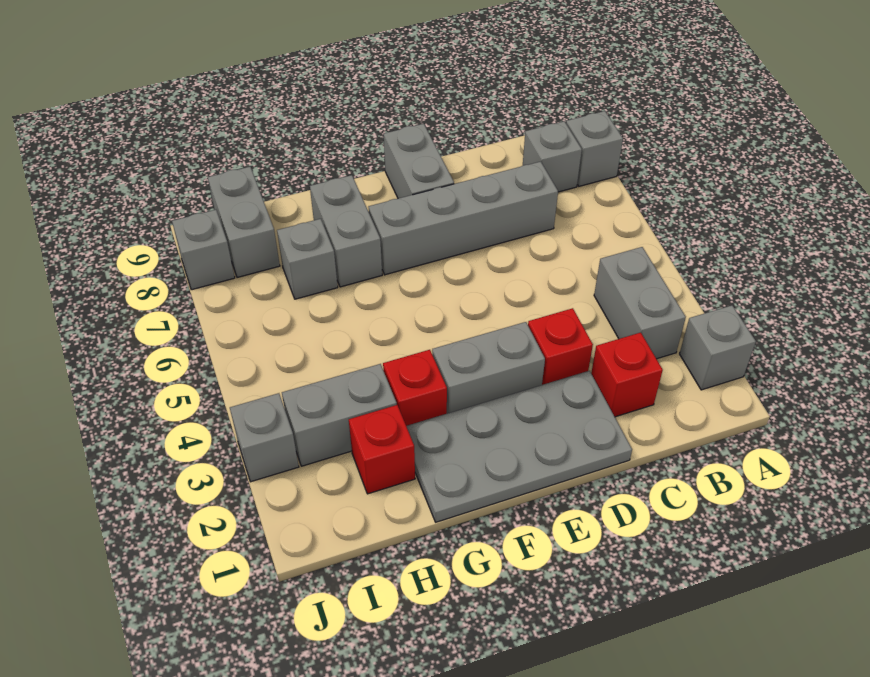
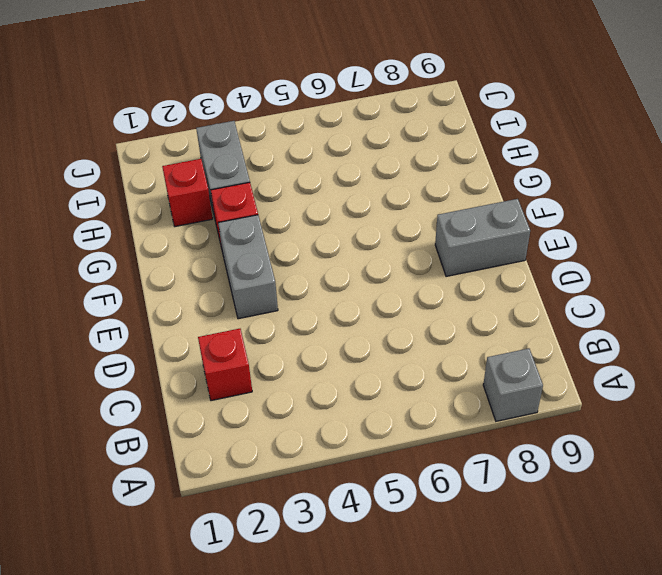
none -> grey 1x1 brick [680,305,756,390]
none -> grey 1x2 brick [594,247,686,359]
none -> grey 1x1 brick [523,121,582,192]

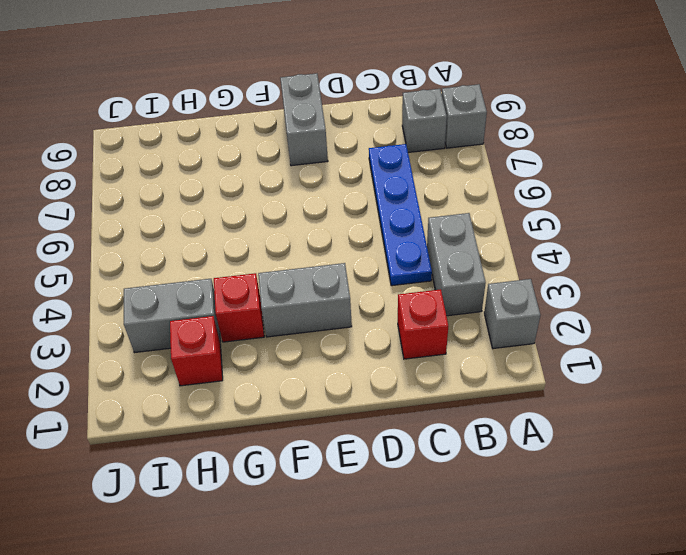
blue 1x4 plate [369,144,432,286] -> grey 1x4 brick [369,162,558,275]
none -> grey 2x4 plate [406,371,632,522]
none -> red 1x1 brick [528,308,593,385]
none -> grey 1x2 brick [310,175,382,287]

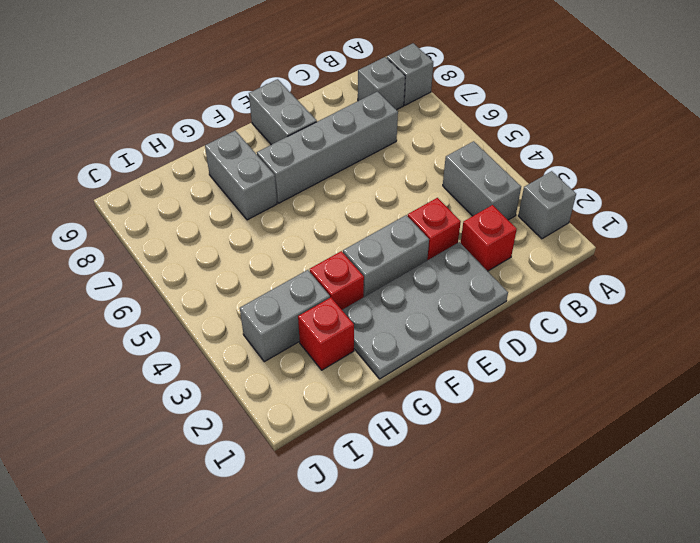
none -> grey 1x1 brick [277,219,338,299]
none -> grey 1x2 brick [208,167,280,278]
none -> grey 1x1 brick [230,393,299,482]

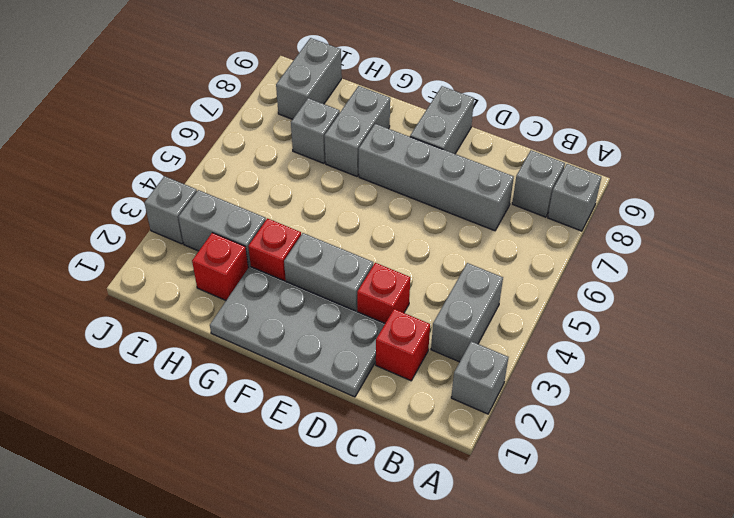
none -> grey 1x1 brick [172,210,235,290]

